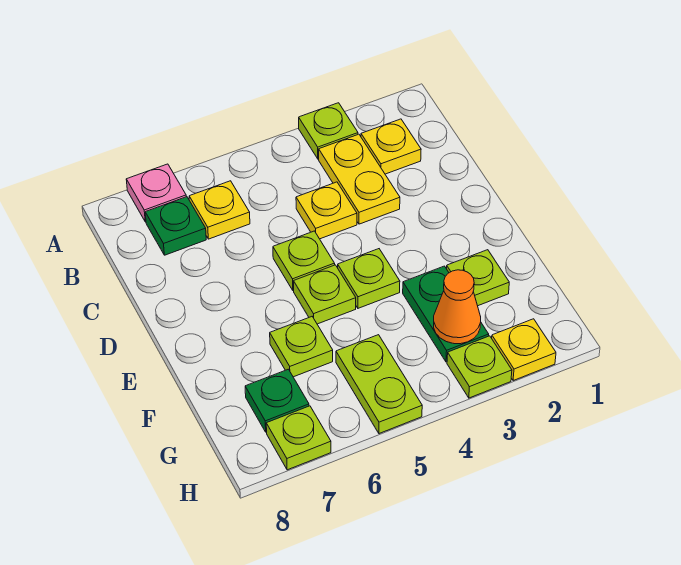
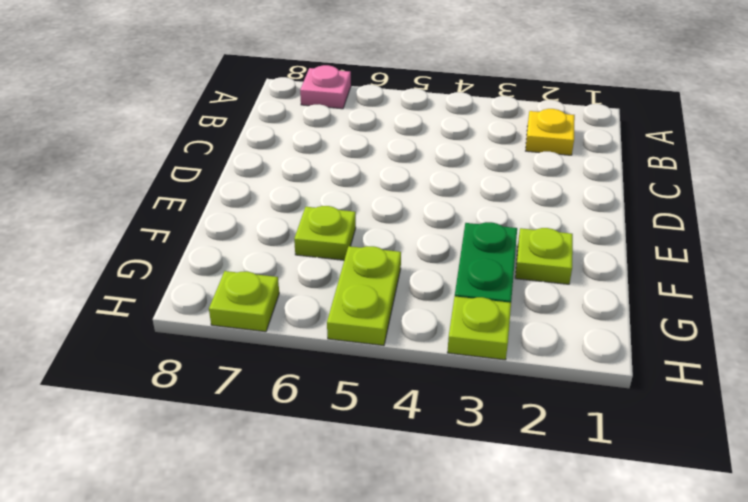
none -> lime 1x1 plate [299,103,358,159]
none -> yellow 1x2 plate [319,134,400,224]
none -> yellow 1x1 plate [189,181,250,239]

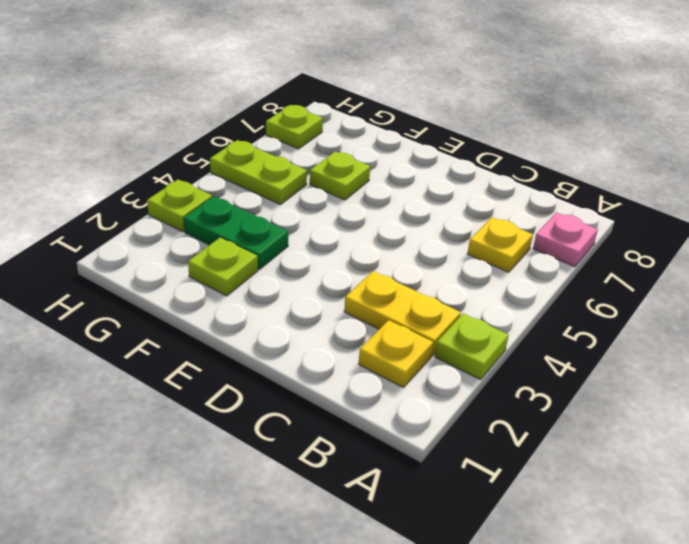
none -> green 1x1 plate [145,197,206,255]
none -> yellow 1x1 plate [296,182,357,239]
none -> lime 1x1 plate [273,231,335,290]

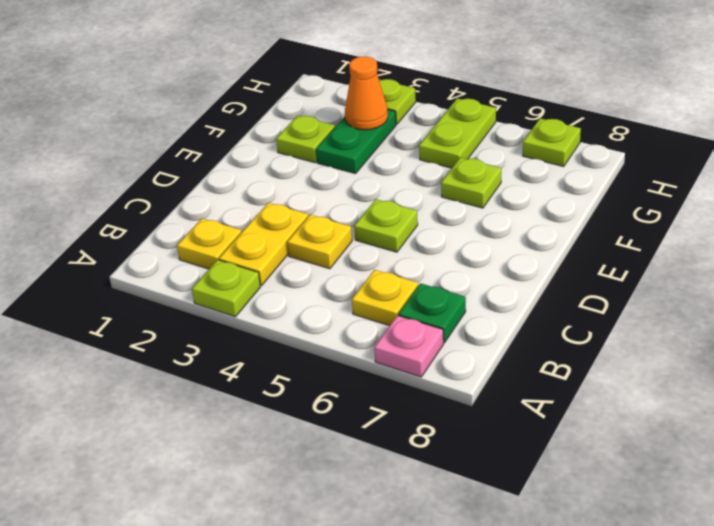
none -> lime 1x1 plate [338,249,400,308]
none -> lime 1x1 plate [294,265,356,324]
none -> green 1x1 plate [245,369,309,432]

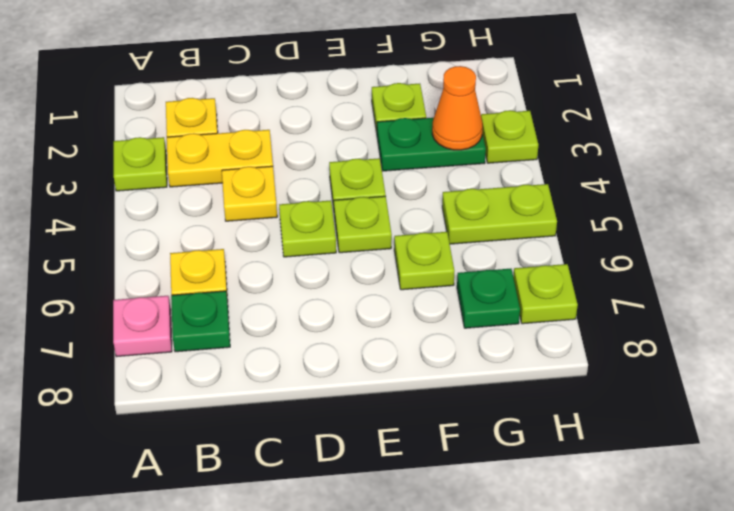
none -> yellow 1x1 plate [492,319,556,380]

